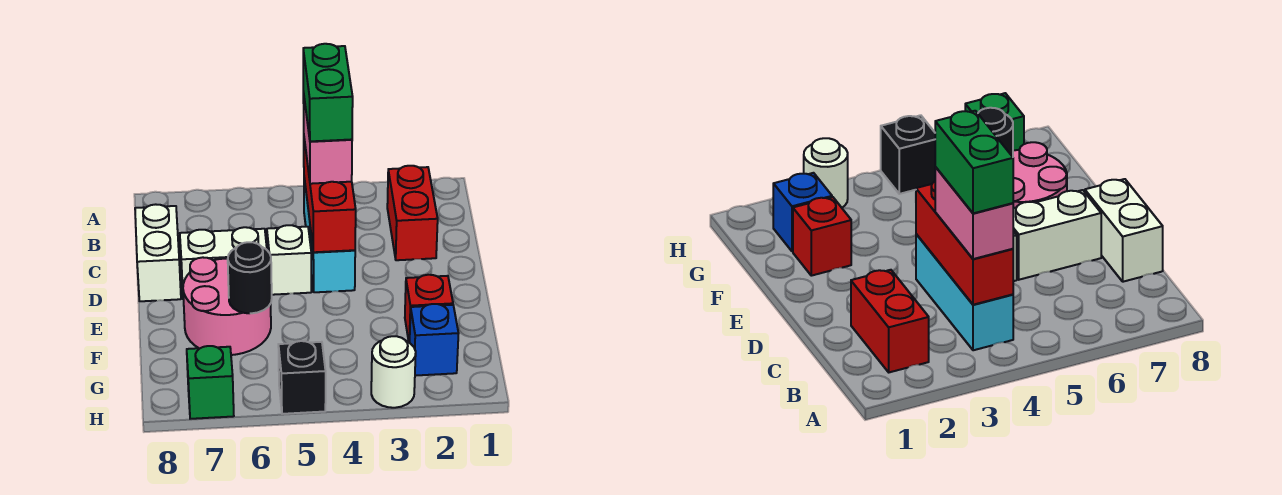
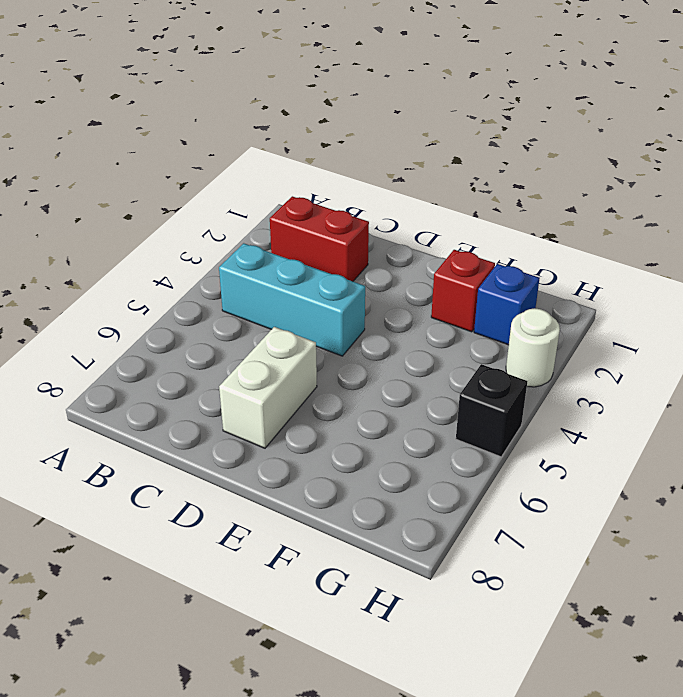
none -> white 1x2 brick [135,204,181,301]
none -> white 1x1 brick [267,225,311,295]
none -> pink 2x2 round brick [183,257,271,355]

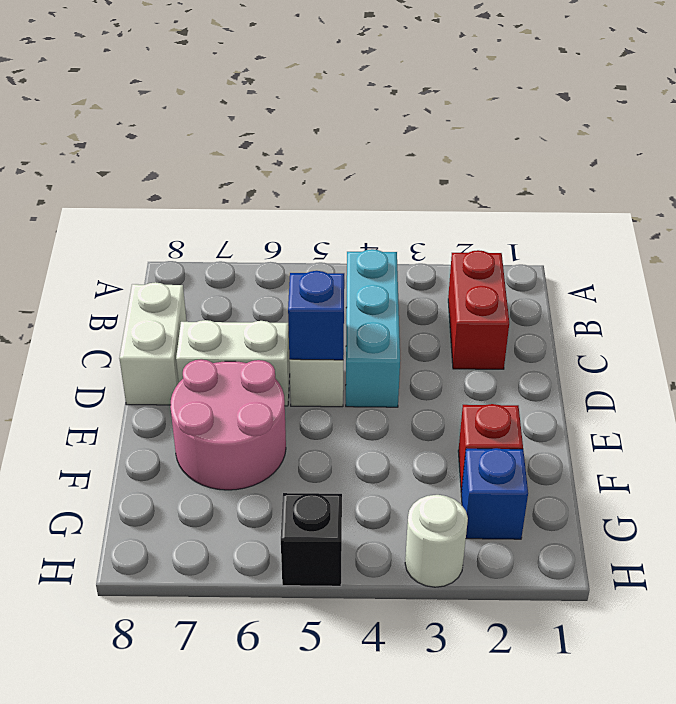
blue 1x1 brick [288,271,344,360] -> none
none -> green 1x1 brick [187,346,234,419]
none -> red 1x3 brick [304,139,356,252]
none -> black 1x1 round brick [228,242,272,313]

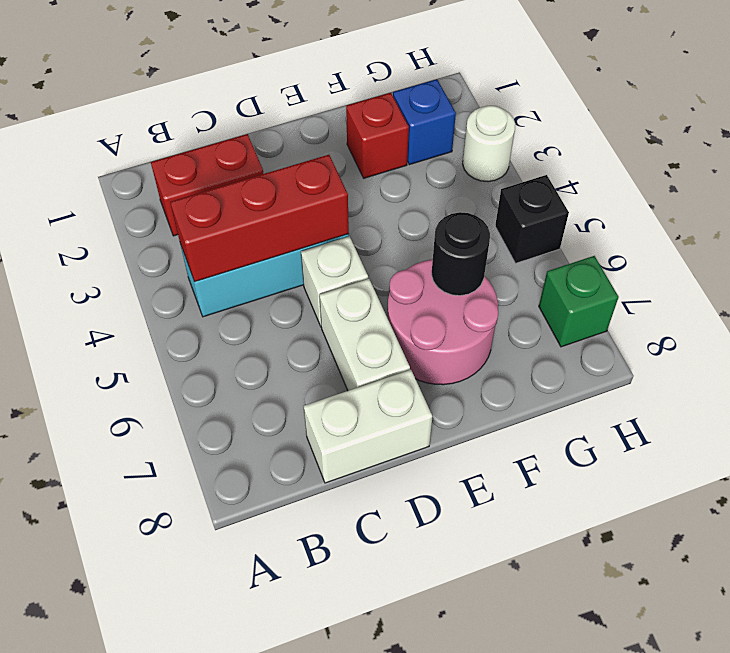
none -> pink 1x2 brick [303,92,352,184]
none -> green 1x2 brick [303,44,353,141]

